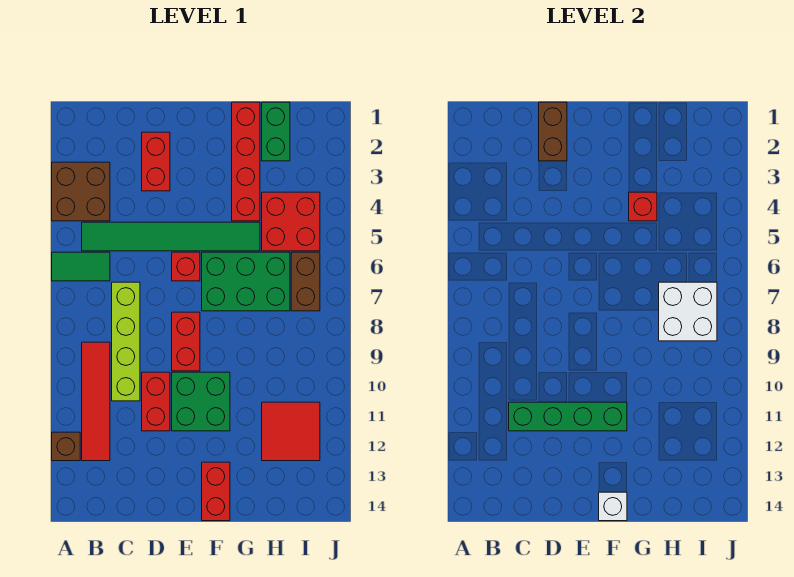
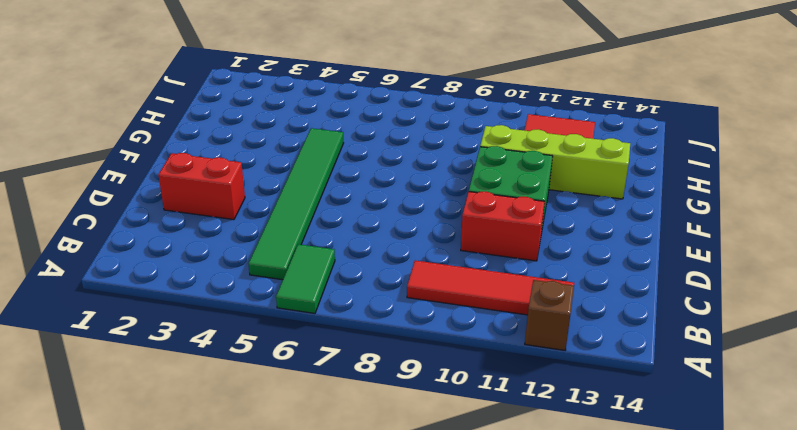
lime 1x4 brick [480,125,630,199] -> lime 1x4 brick moved to [112,282,140,401]
none -> brown 2x2 brick [52,162,110,221]
none -> red 1x1 brick [172,252,200,281]
none -> red 1x2 brick [172,312,200,371]

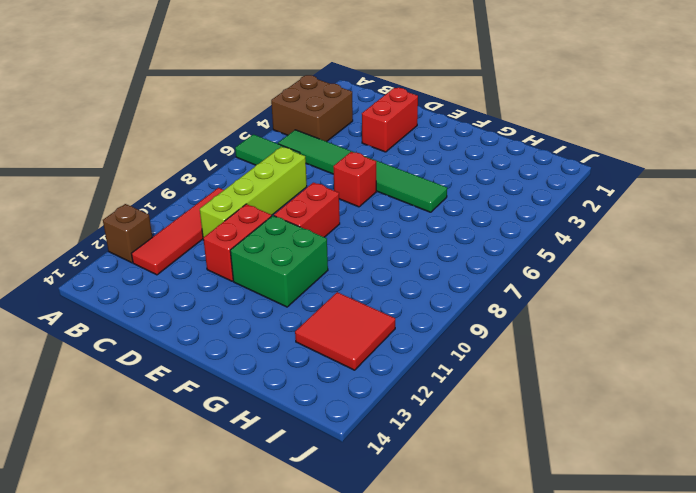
none -> green 2x3 brick [202,252,290,311]
none -> red 1x2 brick [202,462,230,521]
none -> red 1x4 brick [232,102,260,221]

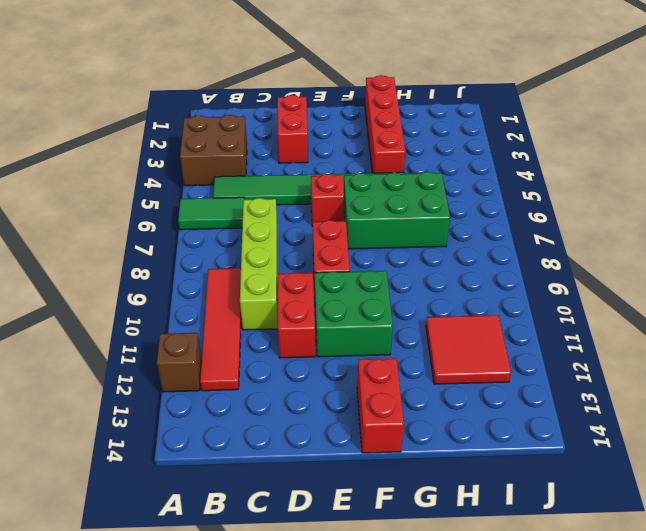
none -> green 1x2 brick [262,102,290,161]
none -> red 2x2 brick [262,192,320,251]
none -> brown 1x2 brick [291,252,320,311]

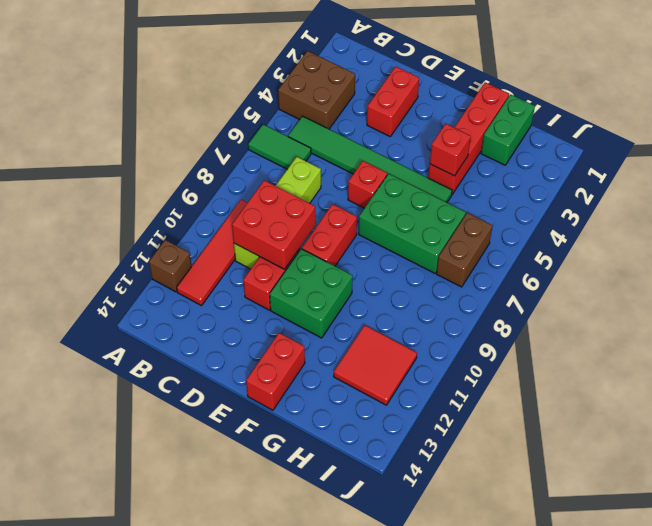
red 2x2 brick [232,180,316,269] -> red 2x2 brick moved to [262,192,320,251]
none -> green 1x4 brick [509,402,627,431]
none -> brown 1x2 brick [539,102,567,161]
none -> white 1x1 brick [599,492,627,521]

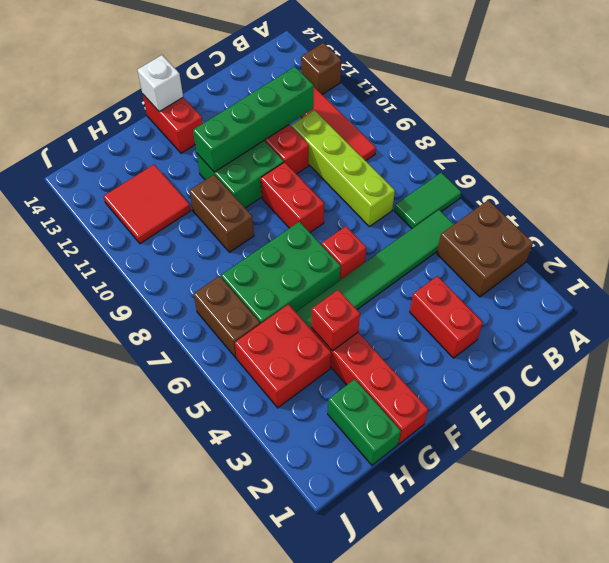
brown 1x2 brick [189,175,254,252] -> brown 1x2 brick moved to [539,102,567,161]
none -> white 2x2 brick [659,282,717,341]

